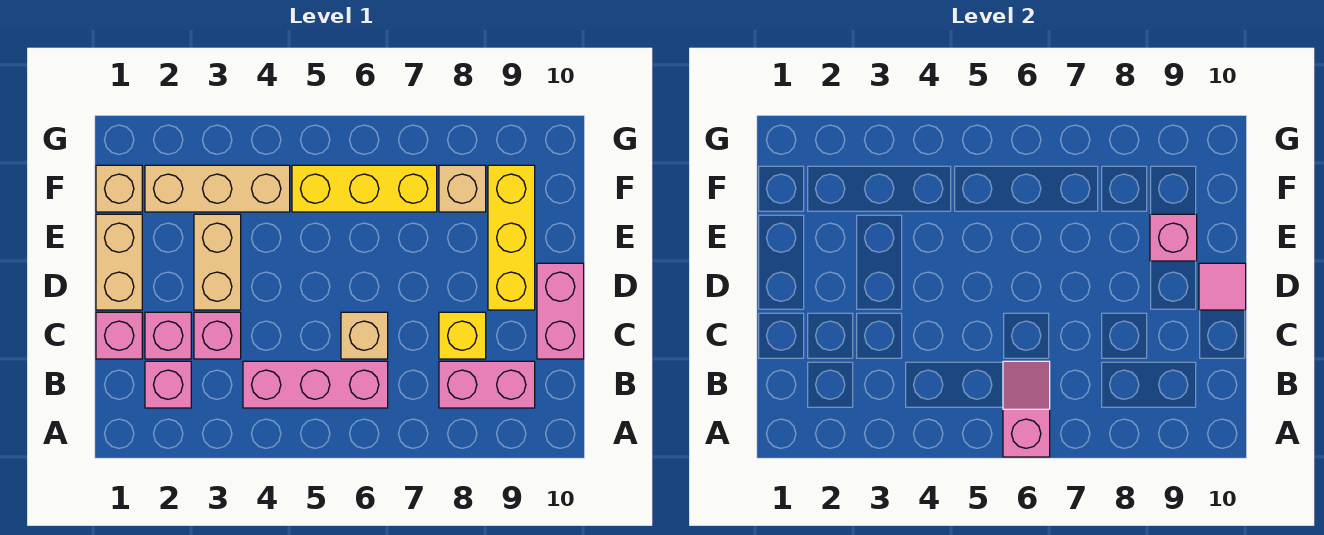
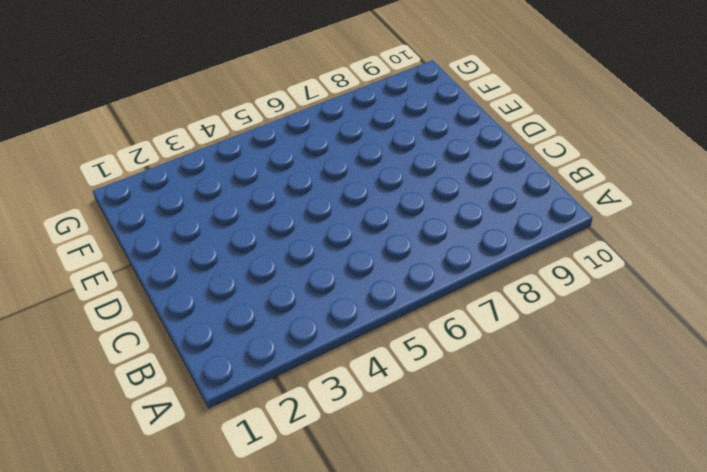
none -> pink 1x1 brick [145,361,191,408]
none -> pink 1x3 brick [243,361,388,408]
none -> pink 1x2 brick [439,361,535,408]

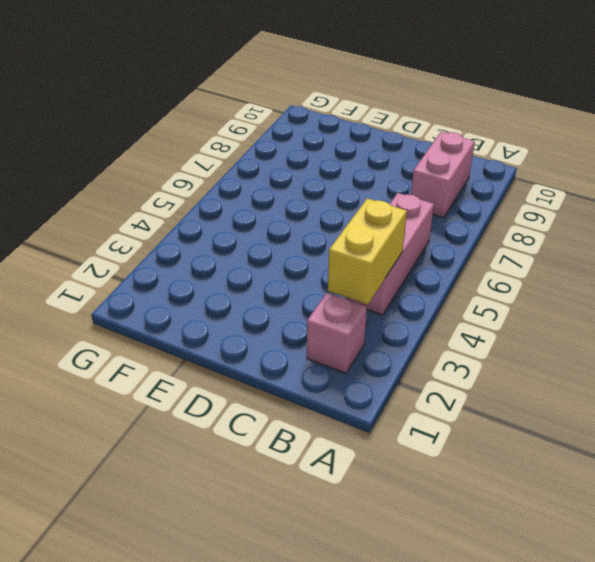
yellow 1x2 brick [328,199,407,305] -> none
none -> pink 1x1 brick [96,312,142,359]
none -> pink 1x1 brick [145,312,191,359]
none -> pink 1x1 brick [194,312,241,359]

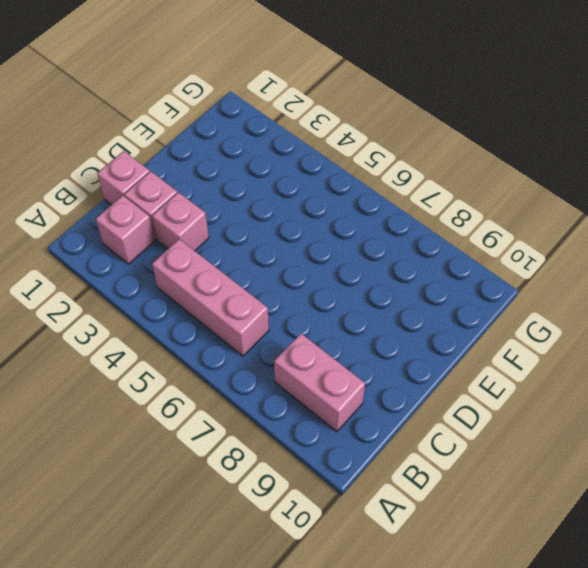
none -> tan 1x1 brick [341,312,388,359]
none -> yellow 1x1 brick [439,312,486,359]
none -> pink 1x2 brick [537,263,584,359]

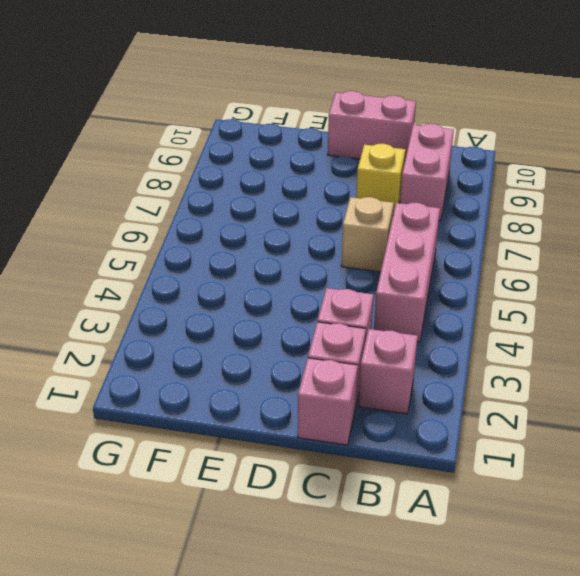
none -> tan 1x2 brick [96,214,142,310]
none -> tan 1x2 brick [194,214,241,310]
none -> yellow 1x3 brick [488,165,535,310]

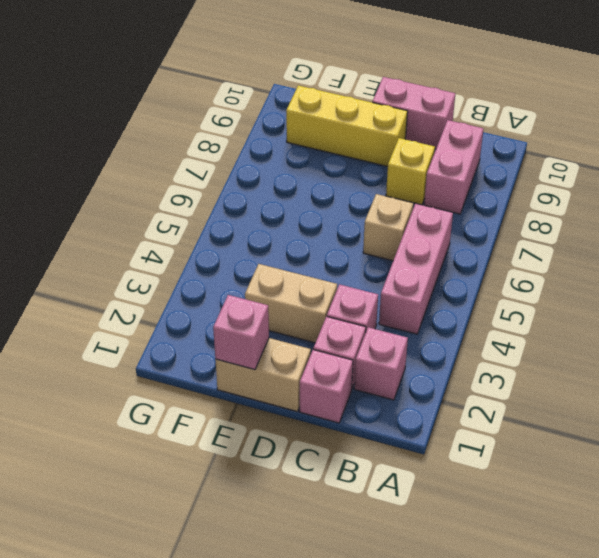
pink 1x1 brick [213,295,269,370] -> pink 1x1 brick moved to [1150,214,1197,261]
none -> tan 1x1 brick [96,165,142,212]
none -> tan 1x3 brick [145,165,290,212]
none -> yellow 1x3 brick [292,165,437,212]

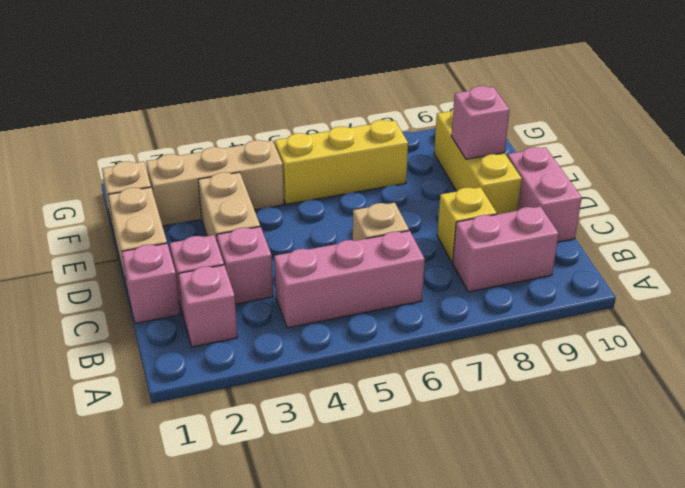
none -> tan 1x1 brick [439,165,486,212]
none -> pink 1x2 slope [1003,361,1050,457]
none -> pink 1x1 tile [1199,263,1246,310]

